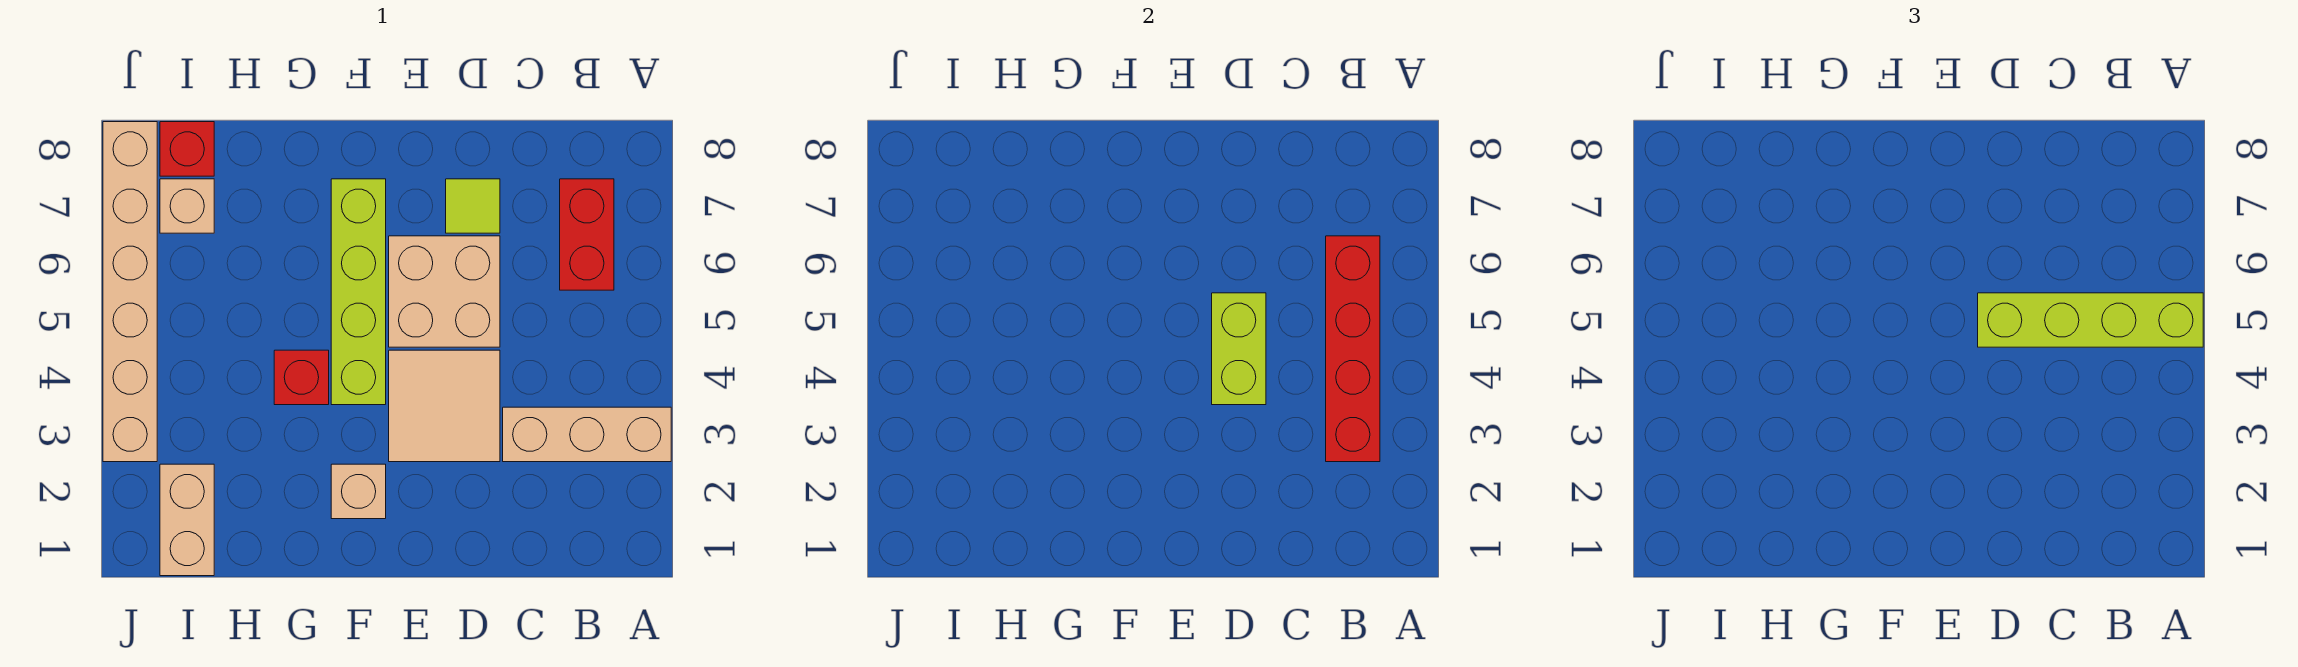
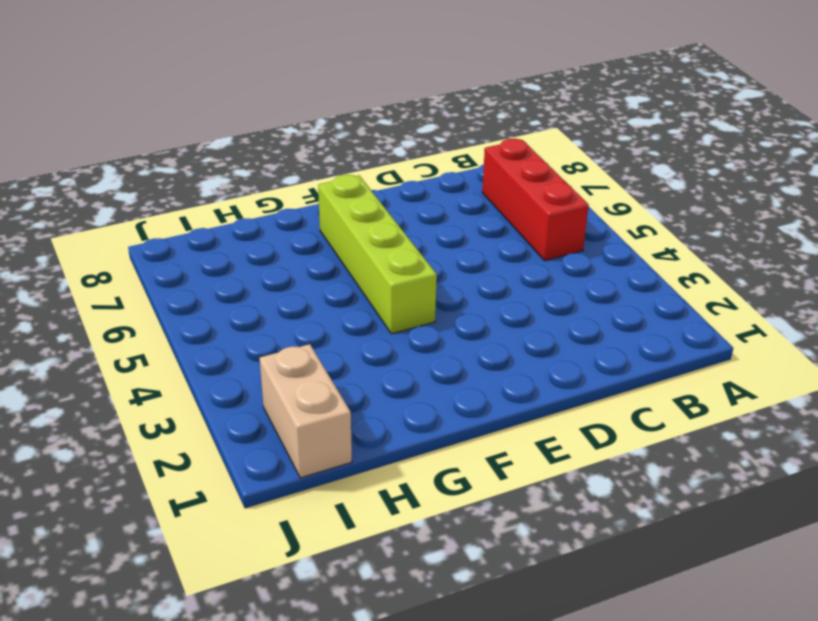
red 1x3 brick [482,139,589,261] -> red 1x2 brick [560,179,614,290]
none -> tan 1x3 brick [503,407,671,462]
none -> tan 2x2 tile [389,350,500,462]
none -> tan 2x2 brick [389,236,500,347]

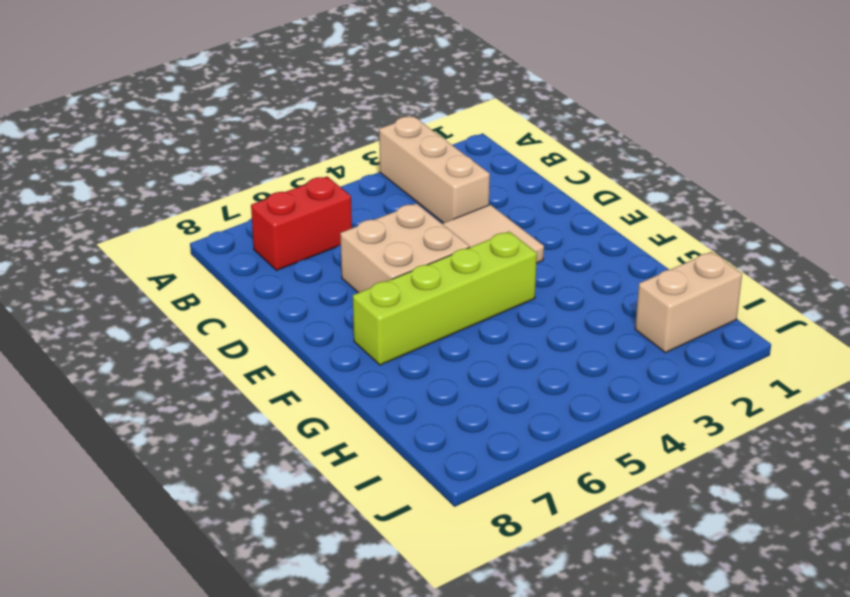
none -> lime 1x1 tile [446,179,500,233]
none -> tan 1x1 brick [331,464,386,519]
none -> red 1x1 brick [274,350,329,405]

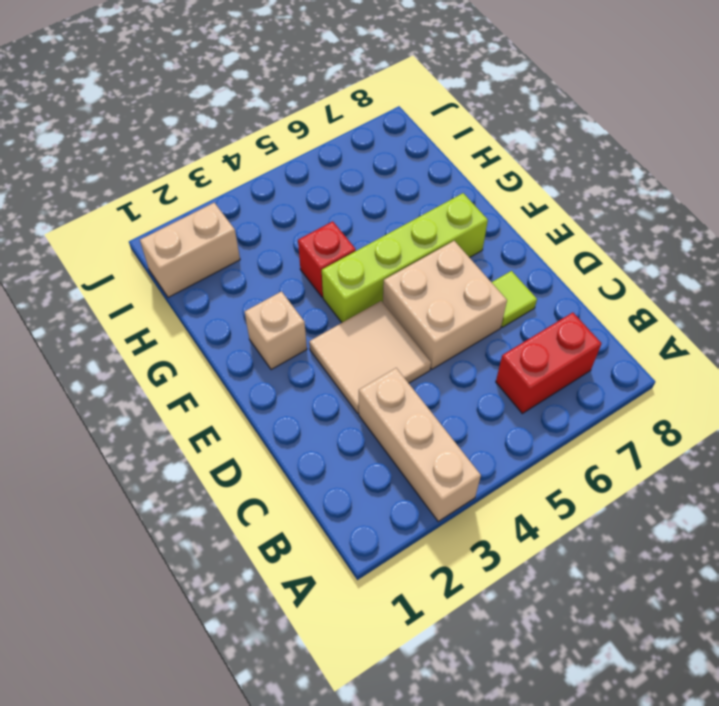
none -> tan 1x1 brick [160,179,214,233]
none -> red 1x1 brick [160,122,214,176]
none -> tan 1x6 brick [103,122,157,462]

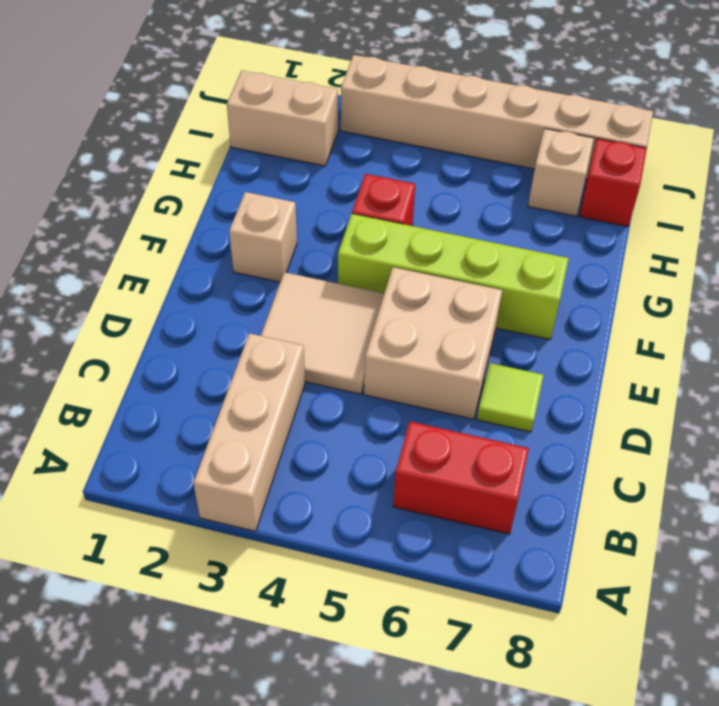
none -> red 1x4 brick [1326,236,1380,462]
none -> lime 1x2 brick [1212,293,1266,405]
none -> lime 1x4 brick [1978,293,2203,347]

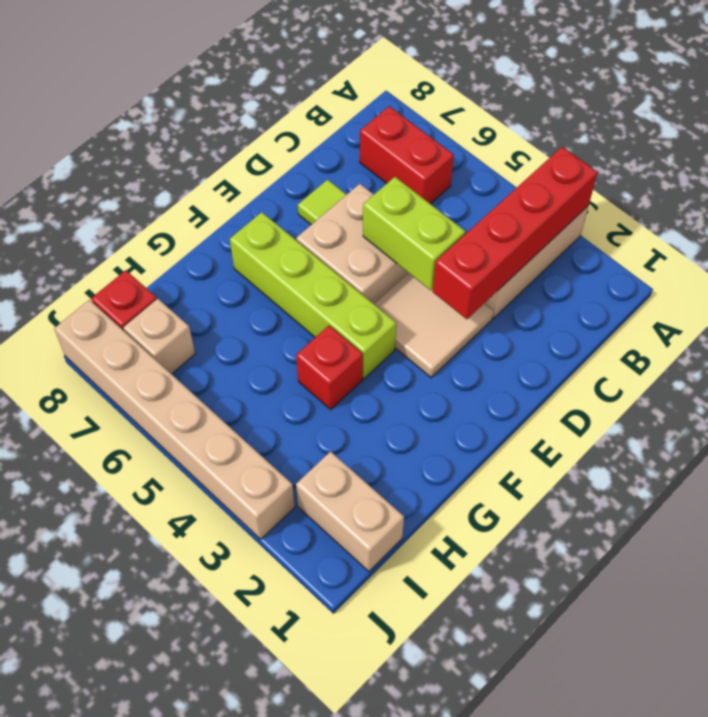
red 1x4 brick [433,147,598,319] -> red 1x4 brick turned to [1326,236,1380,462]
none -> tan 1x1 brick [331,464,386,519]
none -> lime 1x4 brick [1978,293,2203,347]

